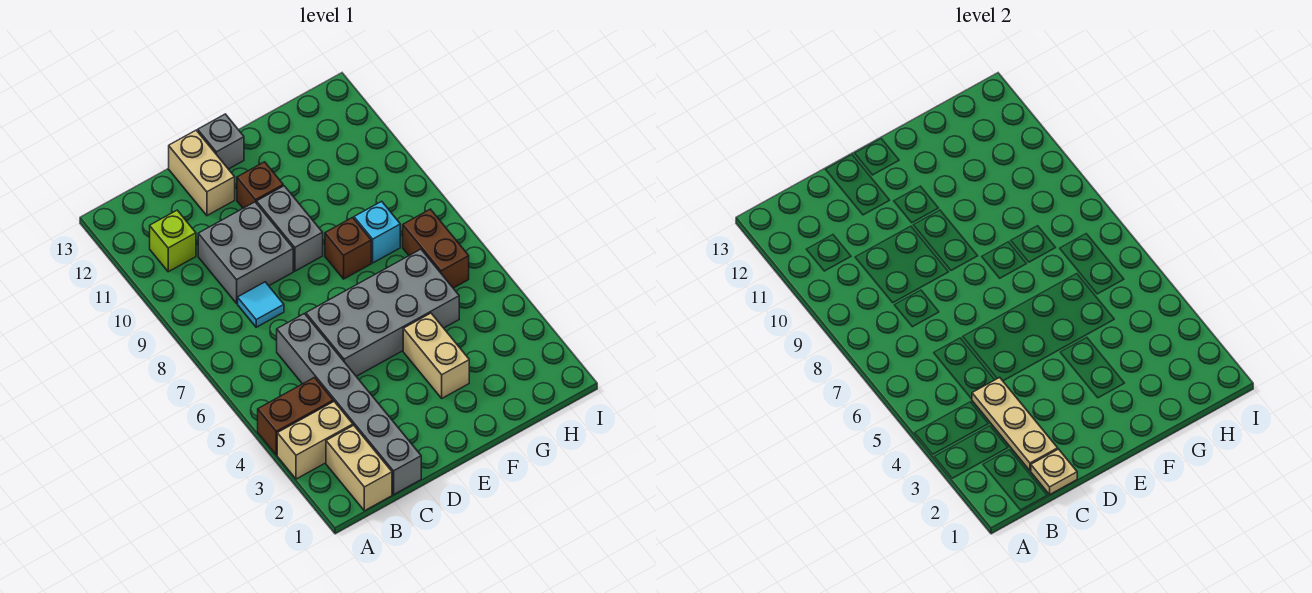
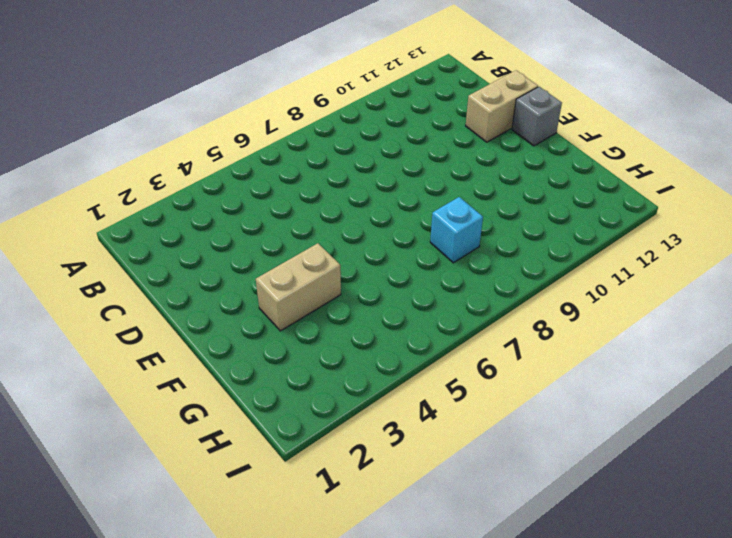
none -> tan 1x2 brick [277,402,353,479]
none -> brown 1x2 brick [258,378,333,455]
none -> tan 1x2 brick [326,425,392,511]

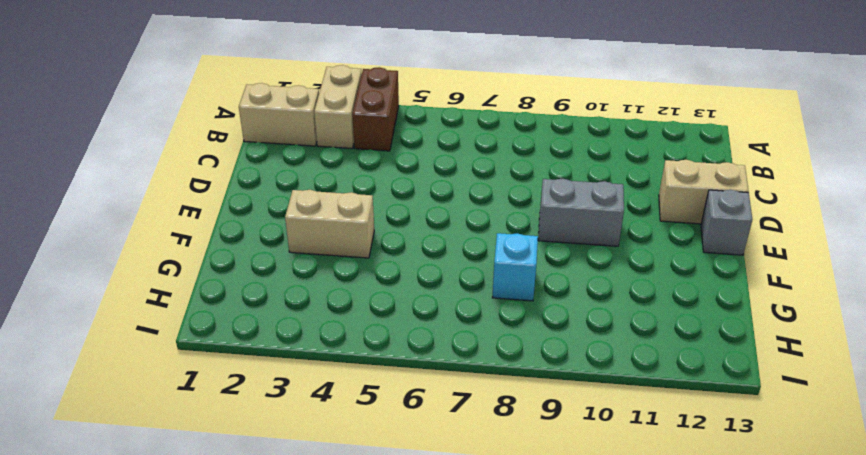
none -> lime 1x1 brick [150,210,196,272]
none -> grey 1x6 brick [277,314,421,495]
none -> cyan 1x1 tile [238,282,284,327]

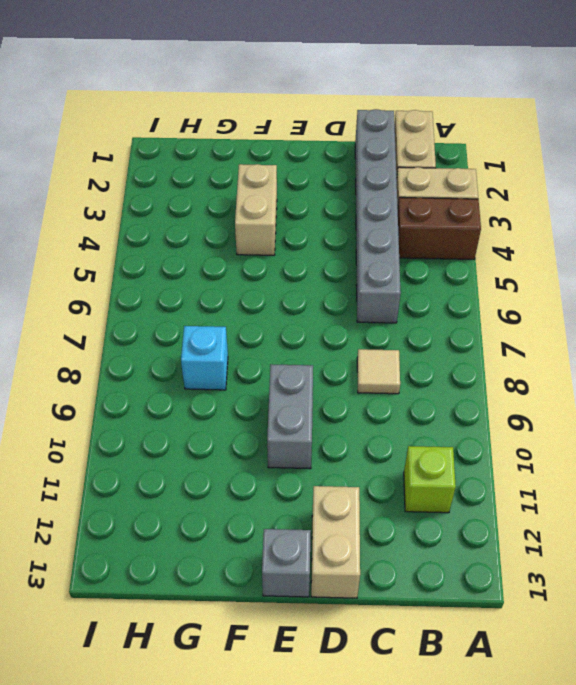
tan 1x1 tile [357,349,400,394] -> cyan 1x1 tile [238,282,284,327]
none -> grey 2x2 brick [198,202,293,303]
none -> grey 2x4 brick [306,249,459,376]
none -> brown 1x1 brick [237,162,283,208]

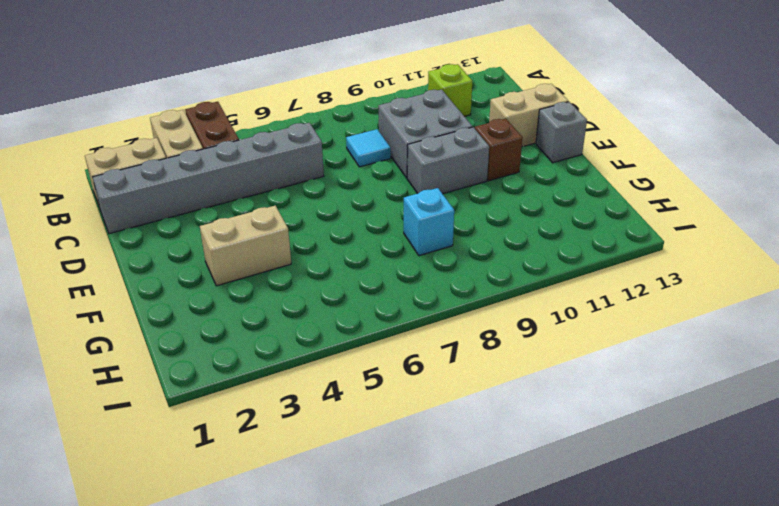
none -> grey 2x4 brick [306,249,459,376]
none -> brown 1x1 brick [325,218,371,279]
none -> brown 1x2 brick [403,209,469,288]

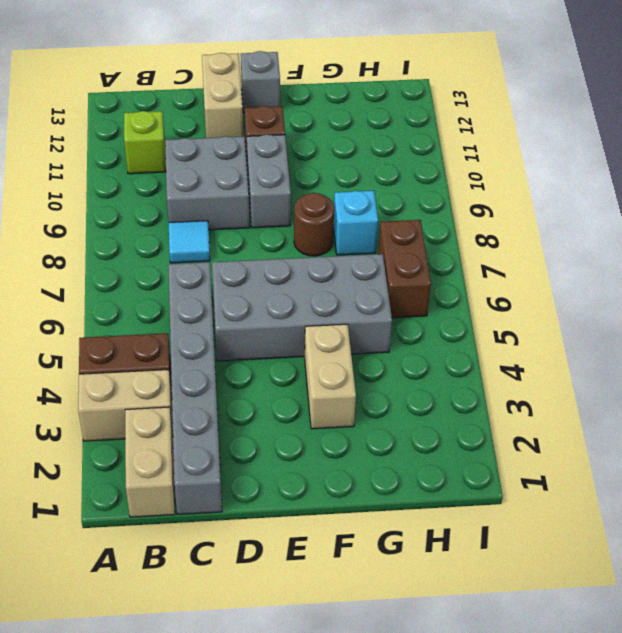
brown 1x1 round brick [294,193,334,256] -> brown 1x1 brick [325,218,371,279]
none -> tan 1x1 plate [1031,449,1077,495]
none -> tan 1x3 plate [972,377,1058,471]

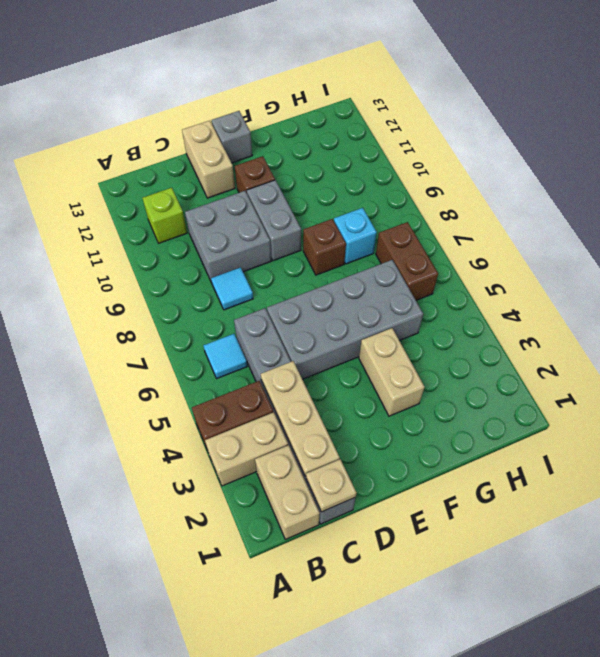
cyan 1x1 tile [204,334,247,379] -> none

